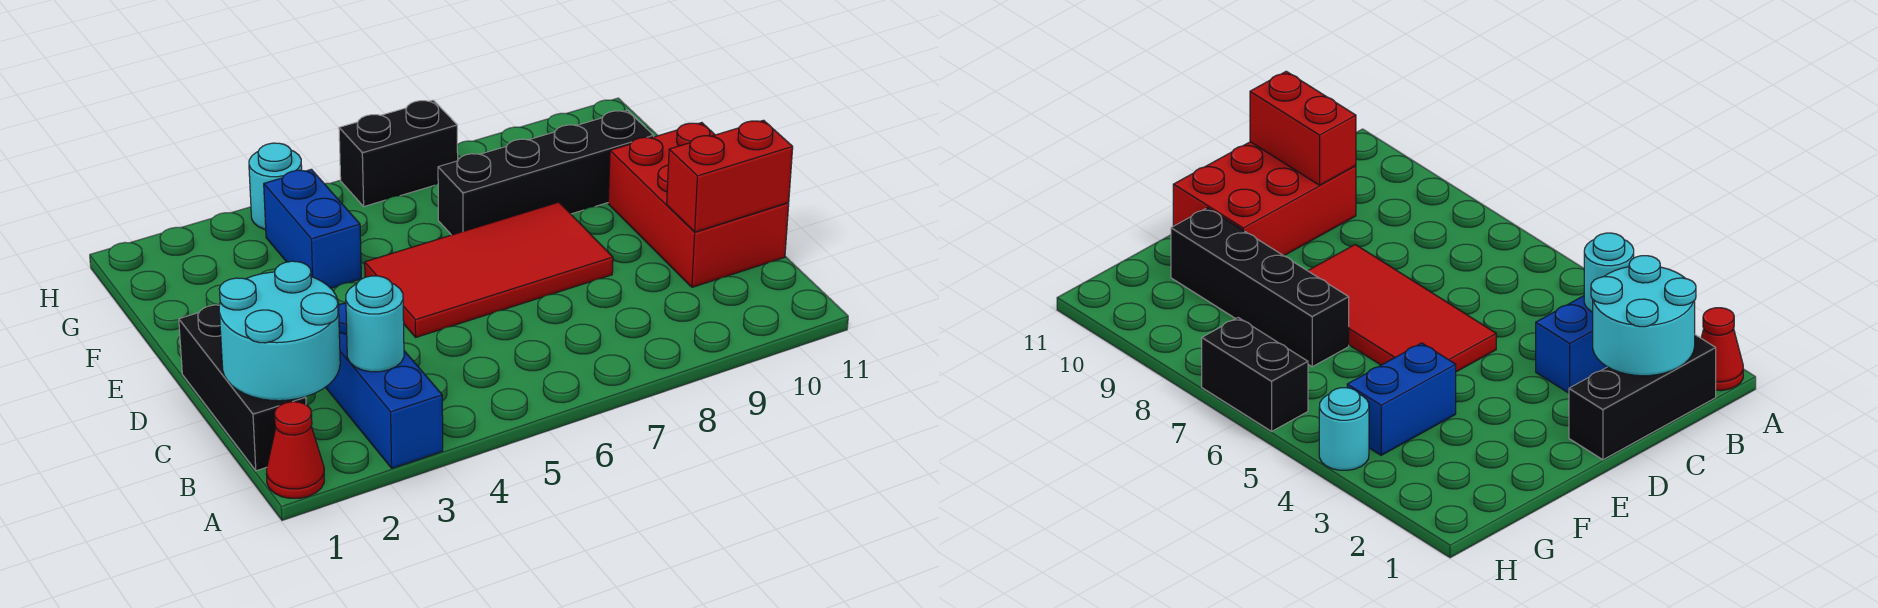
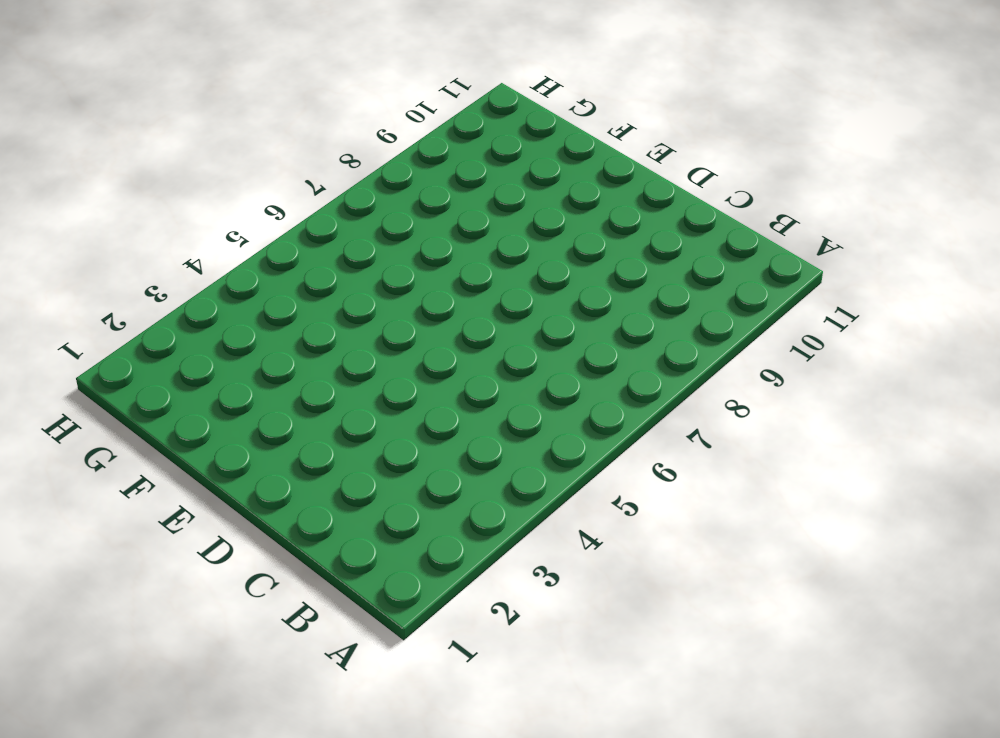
none -> red 1x1 cone [266,402,324,498]
none -> blue 1x3 brick [326,303,443,468]
none -> black 1x3 brick [179,305,306,471]

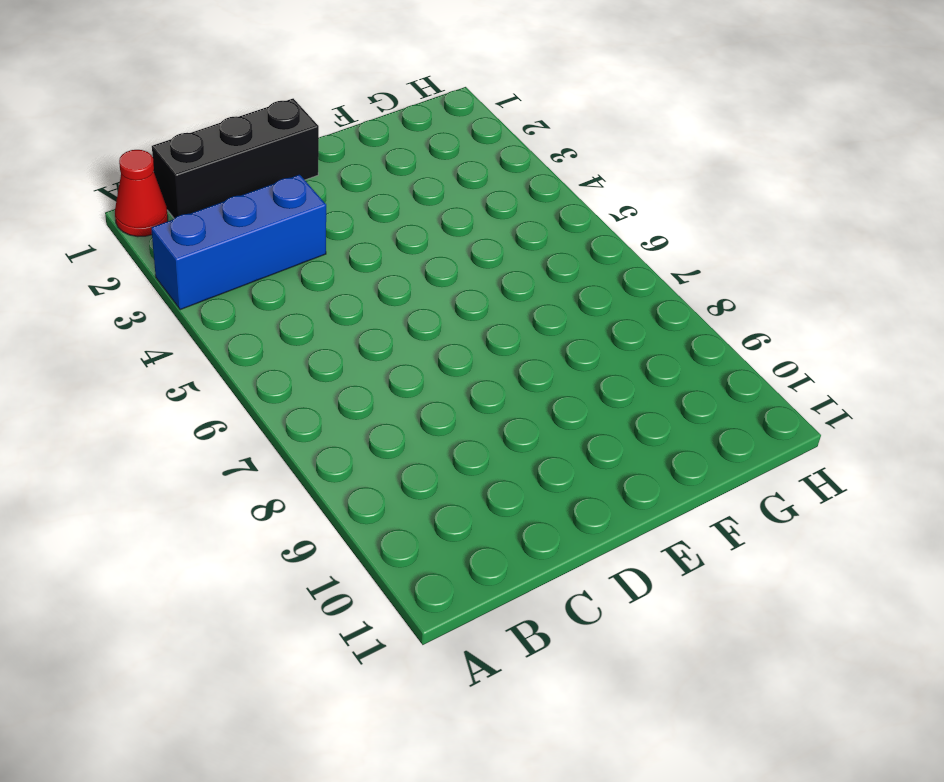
none -> red 2x3 brick [608,123,789,287]
none -> red 2x4 tile [365,202,613,337]
none -> blue 1x2 brick [264,169,361,288]

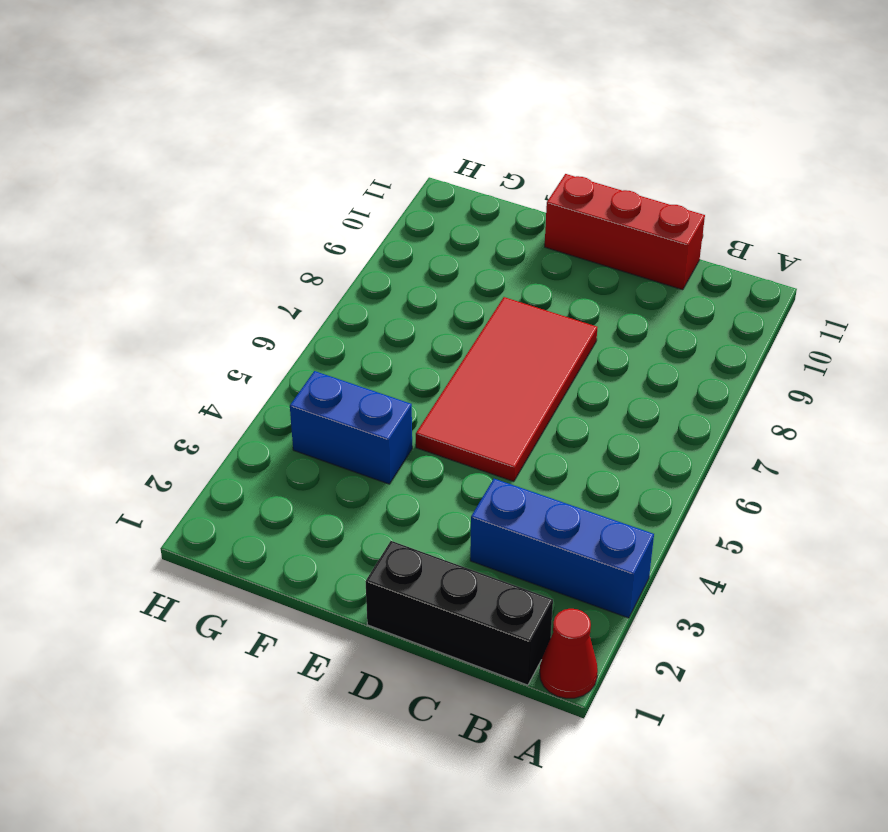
red 1x3 brick [545,174,705,290] -> red 2x3 brick [608,123,789,287]
none -> black 1x4 brick [438,110,654,235]
none -> cyan 1x1 round brick [249,143,302,230]
none -> black 1x2 brick [339,100,458,206]

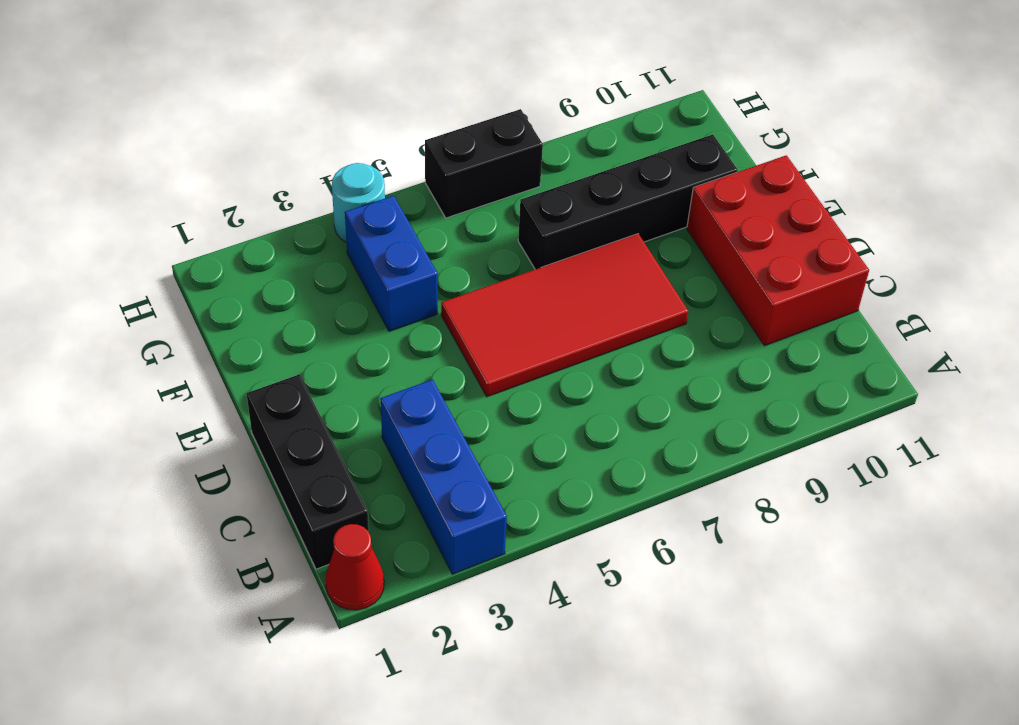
none -> cyan 2x2 round brick [219,261,340,401]
none -> cyan 1x1 round brick [346,276,404,372]
none -> red 1x2 brick [667,120,793,232]

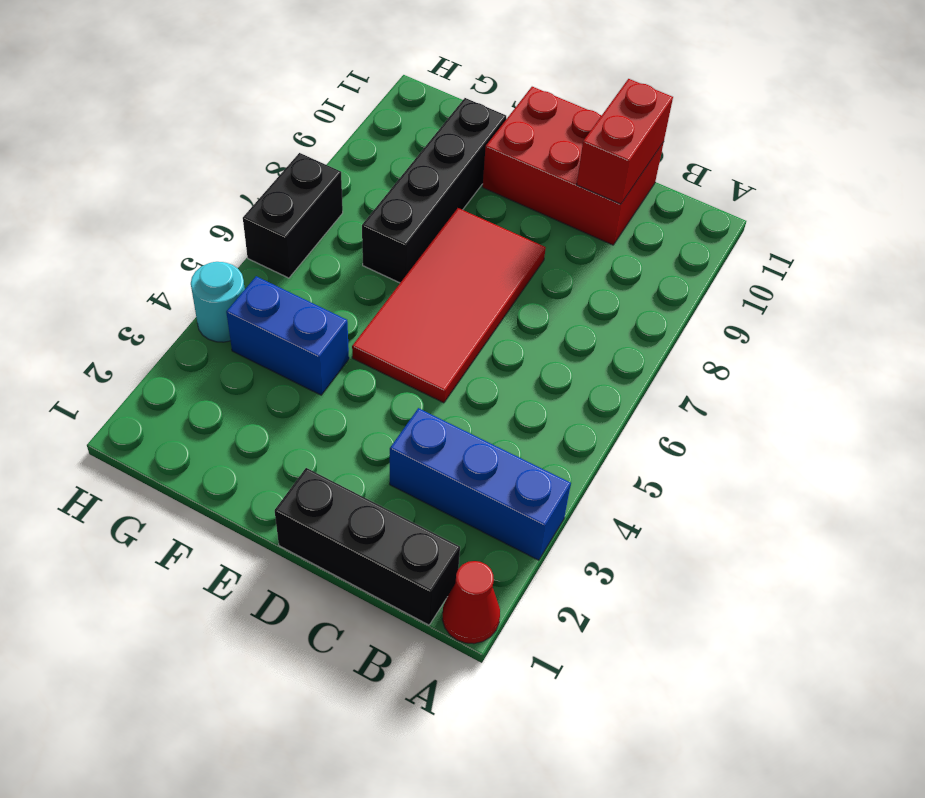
none -> cyan 2x2 round brick [219,261,340,401]
none -> cyan 1x1 round brick [346,276,404,372]

